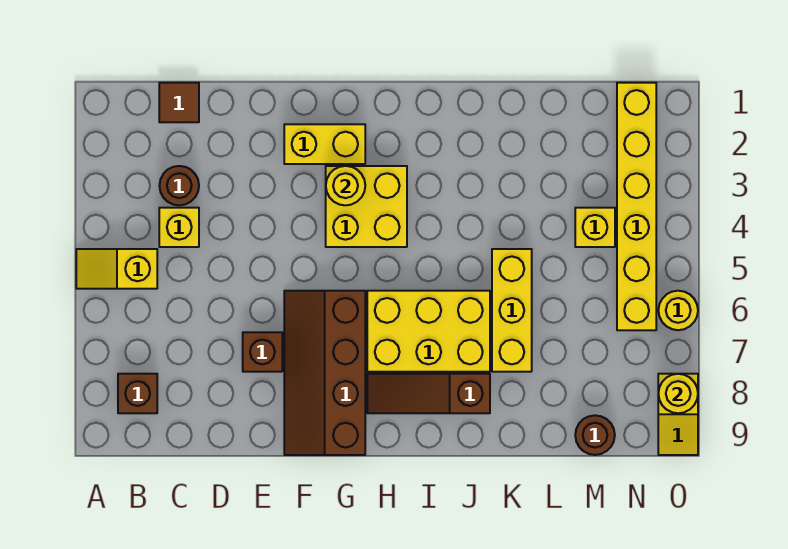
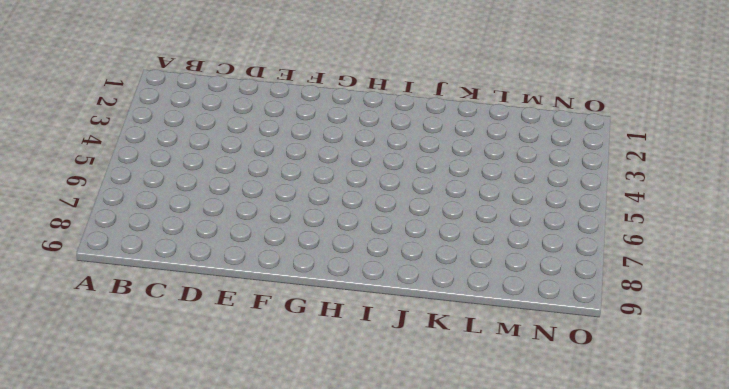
none -> yellow 1x2 slope [76,249,157,289]
none -> brown 1x1 brick [118,374,157,413]
none -> brown 1x1 tile [159,83,199,122]

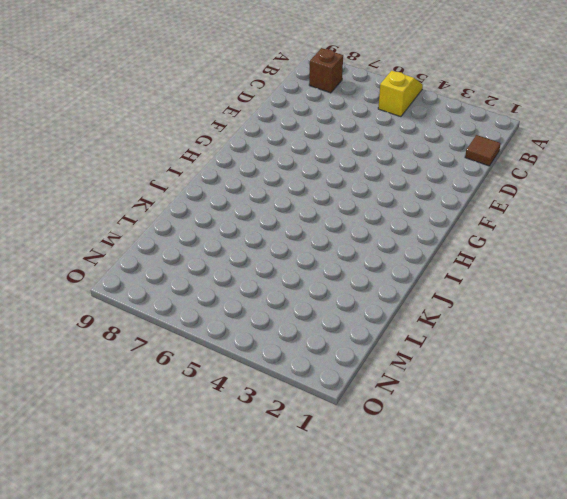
none -> brown 1x1 round brick [160,166,199,205]
none -> yellow 1x1 brick [159,208,199,247]
none -> brown 1x1 brick [243,332,282,372]

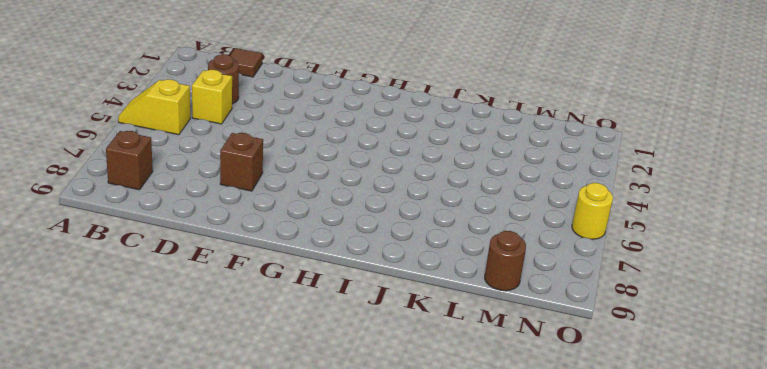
none -> yellow 1x2 brick [284,124,365,164]
none -> brown 2x4 slope [284,291,365,455]
none -> yellow 2x2 brick [326,166,407,247]

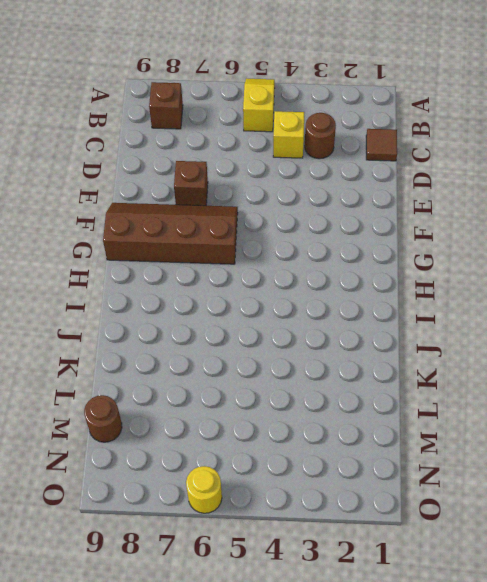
none -> yellow 1x2 brick [284,124,365,164]
none -> yellow 2x2 brick [326,166,407,247]
none -> yellow 2x3 brick [367,291,490,372]

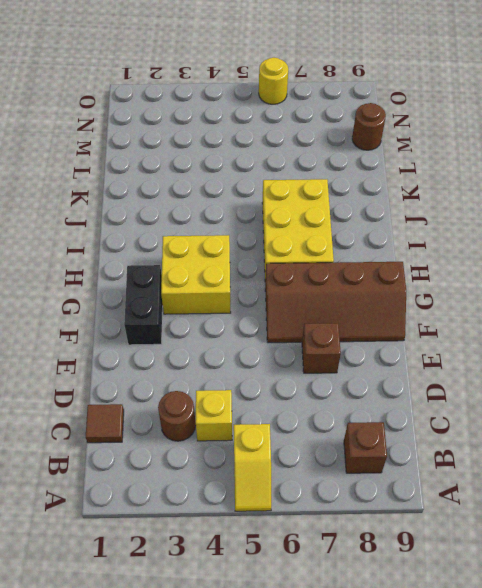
black 1x2 brick [124,265,163,345] -> yellow 1x2 brick [284,124,365,164]
none -> brown 1x3 slope [367,374,490,413]
none -> yellow 1x3 brick [492,249,532,372]
none -> yellow 1x1 brick [575,208,615,247]

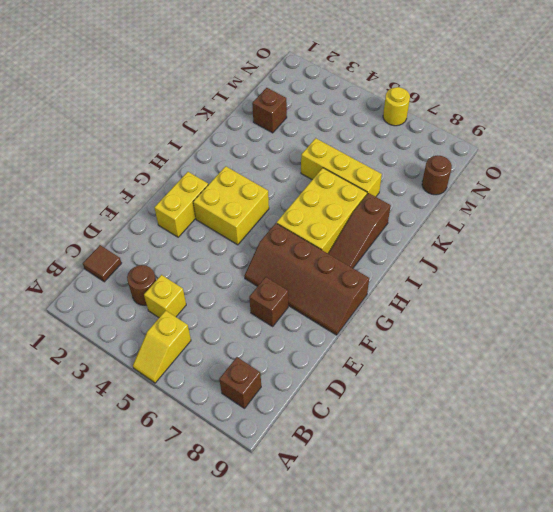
brown 1x1 brick [252,88,287,133] -> none
none -> yellow 1x1 brick [575,208,615,247]
none -> yellow 1x6 brick [617,83,656,330]
none -> yellow 1x2 slope [658,374,698,455]

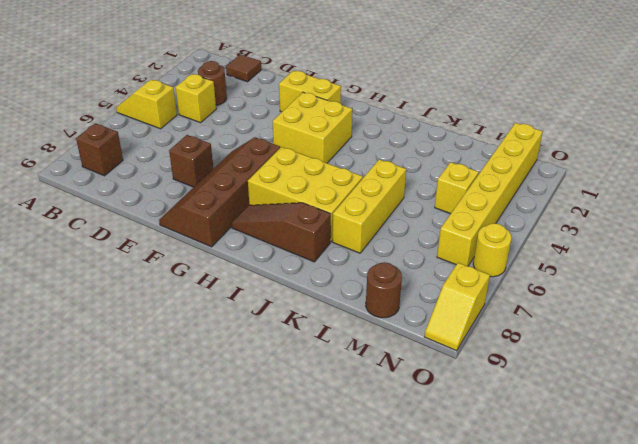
none -> yellow 1x1 round brick [326,166,365,205]
none -> yellow 1x1 round brick [658,374,698,413]

